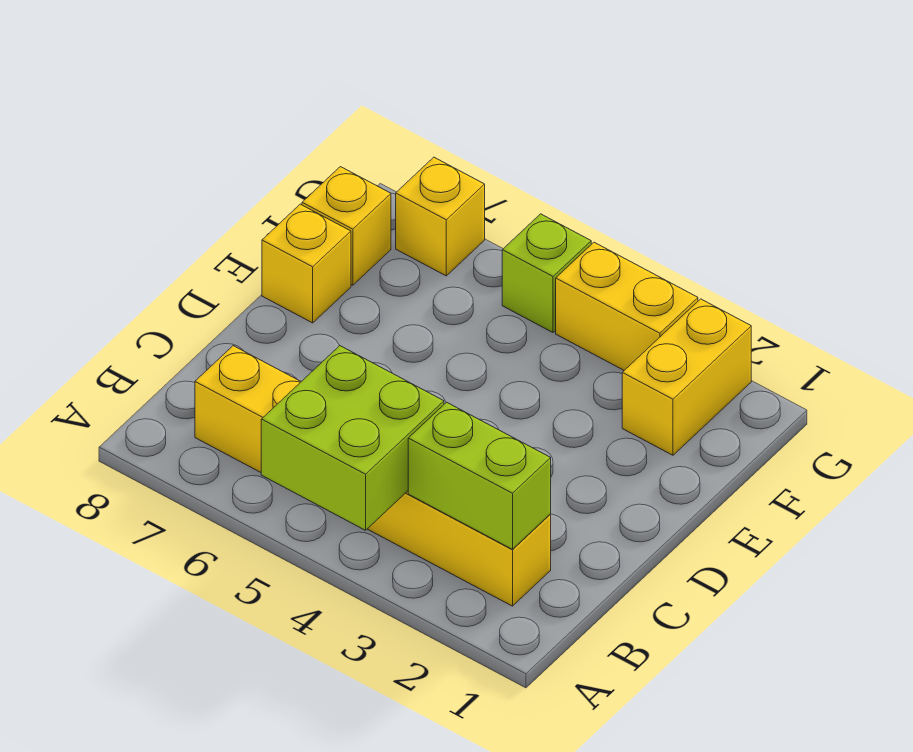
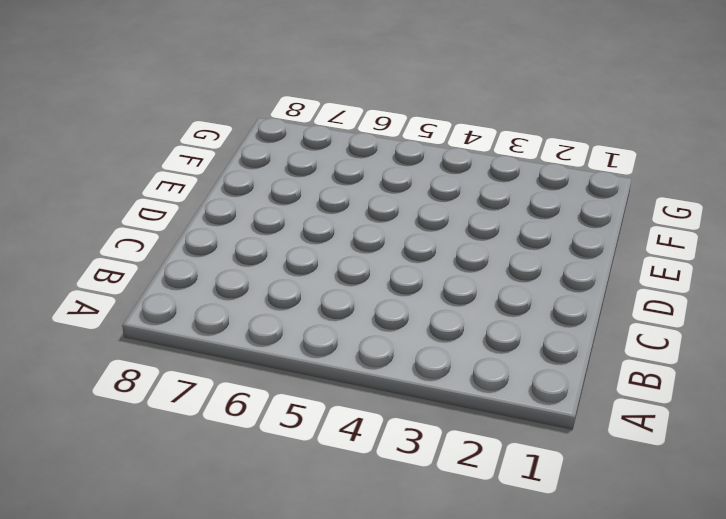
none -> yellow 1x6 brick [195,346,551,606]
none -> yellow 1x1 brick [262,204,351,323]

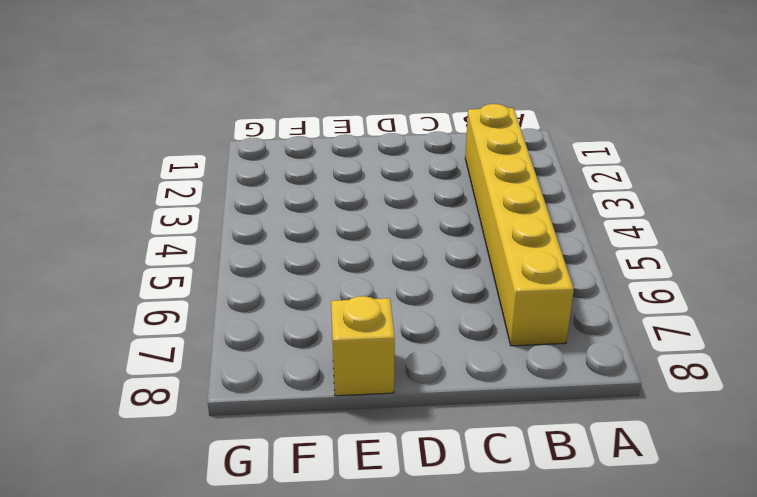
none -> yellow 1x2 brick [622,299,751,455]
none -> yellow 1x1 brick [302,167,391,285]

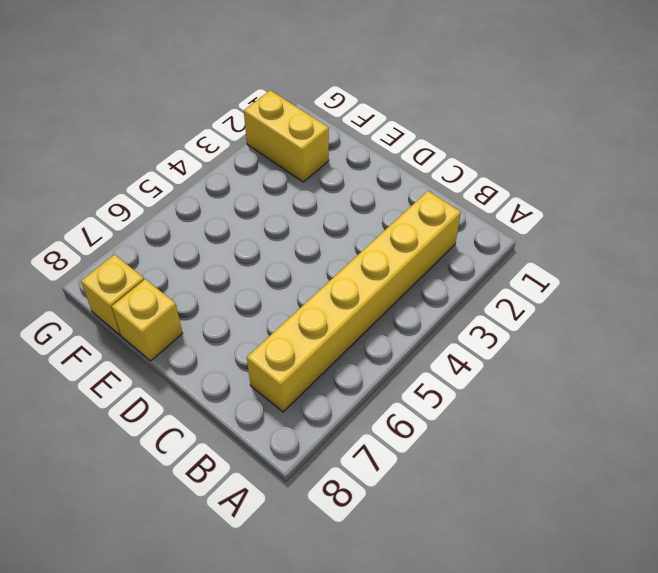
none -> yellow 1x2 brick [556,242,698,370]
none -> lime 1x1 brick [502,214,591,332]

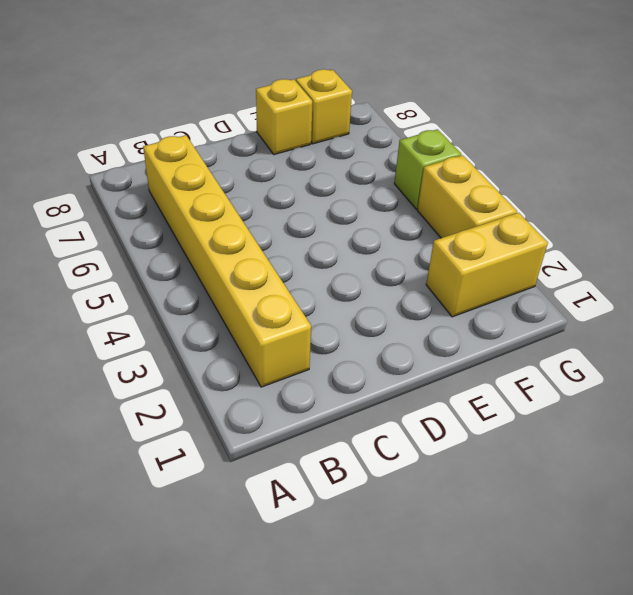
none -> yellow 1x1 brick [396,157,485,276]
none -> lime 2x2 brick [261,346,444,530]

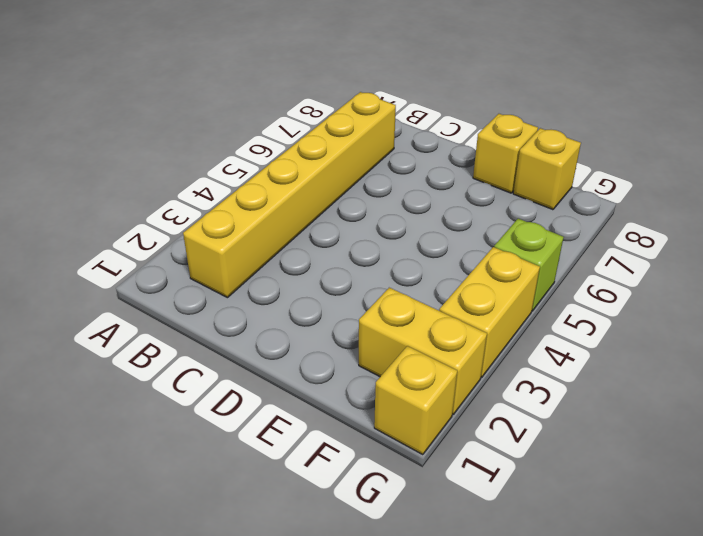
yellow 1x1 brick [374,346,457,455] -> yellow 1x1 brick moved to [396,157,485,276]
none -> lime 2x2 brick [261,346,444,530]
none -> lime 1x2 brick [408,402,551,549]

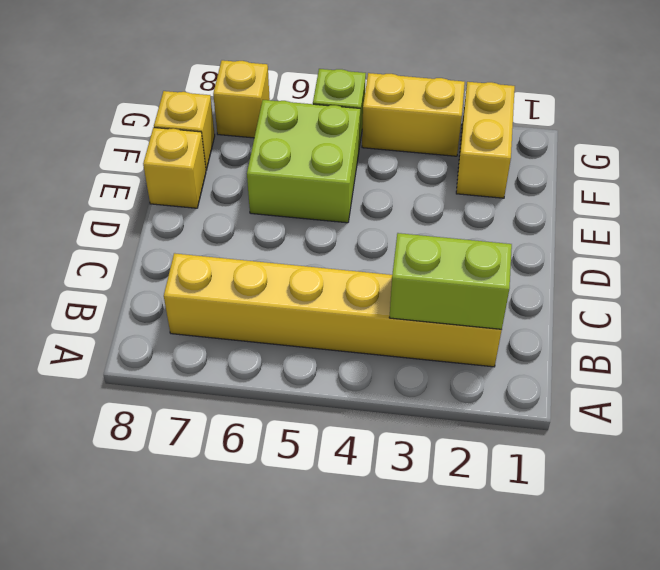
lime 2x2 brick [247,100,360,223] -> lime 2x2 brick moved to [261,346,444,530]

